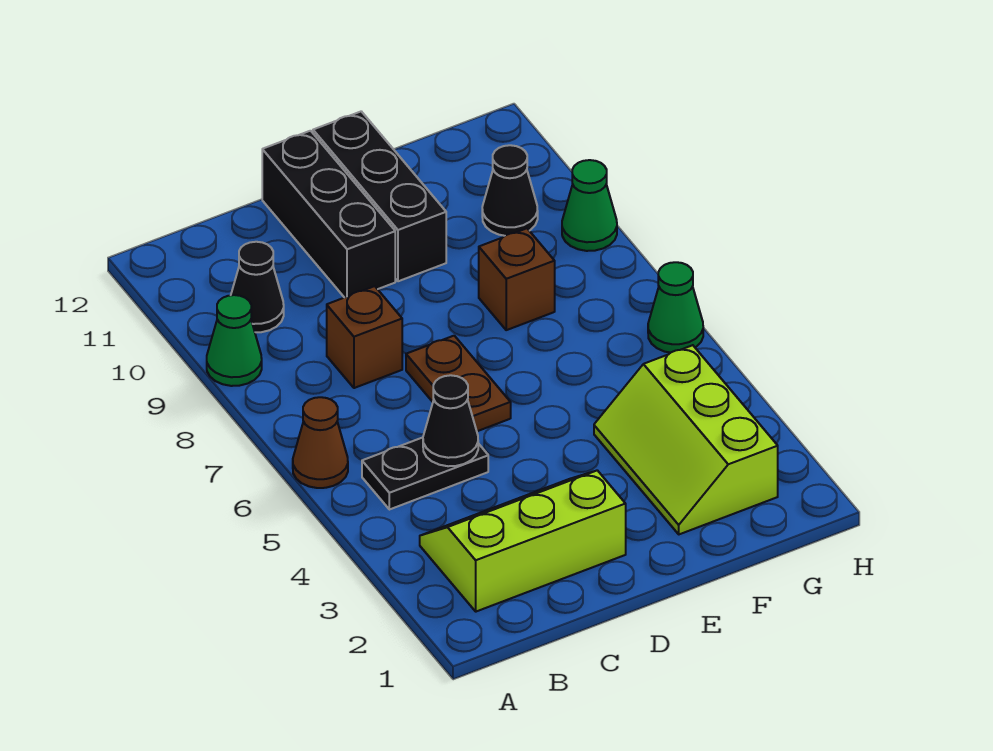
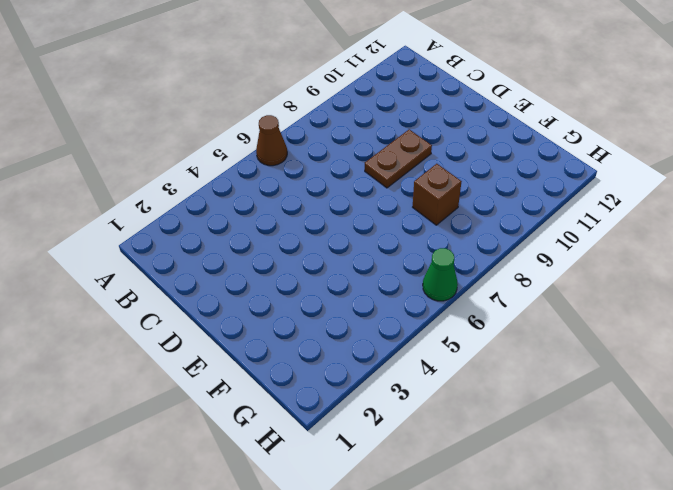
brown 1x2 plate [365,129,432,188] -> brown 1x2 plate moved to [406,336,511,431]
none -> green 1x1 cone [207,295,262,386]
none -> lime 2x3 slope [420,470,626,612]
none -> black 1x2 plate [362,438,488,510]

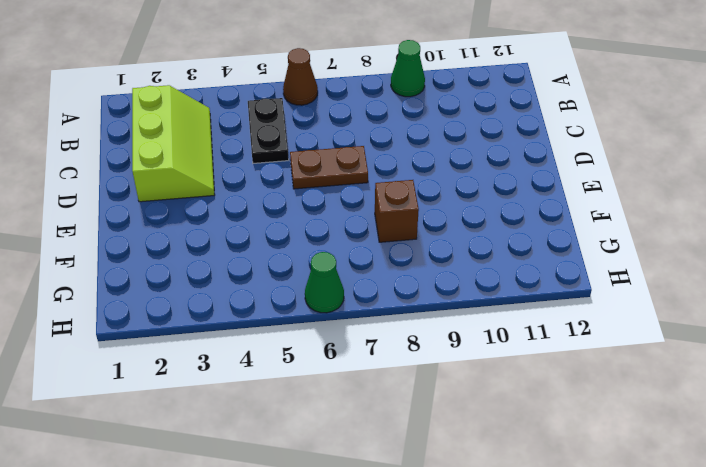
none -> black 1x1 cone [231,242,284,332]
none -> brown 1x1 brick [327,286,402,388]
none -> black 1x3 brick [262,131,395,298]

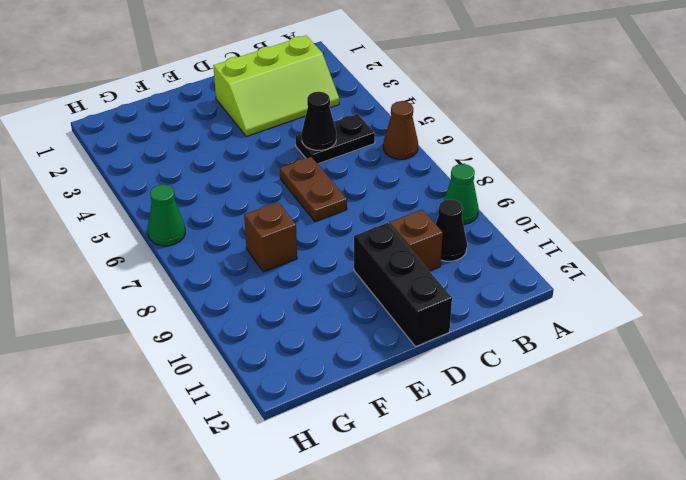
brown 1x1 brick [389,210,443,271] -> brown 1x1 brick moved to [327,286,402,388]
none -> black 1x3 brick [313,111,446,281]
none -> lime 2x3 slope [594,345,778,534]
none -> black 1x1 cone [482,145,538,236]

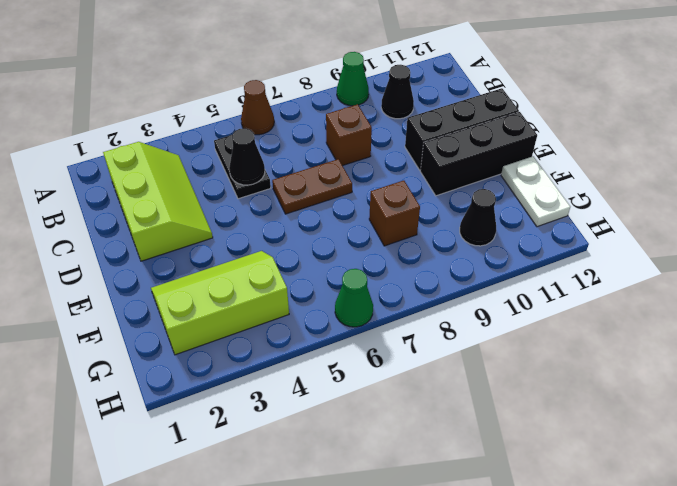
white 1x2 plate [501,156,570,227] -> none
none -> green 1x1 cone [562,160,617,251]

